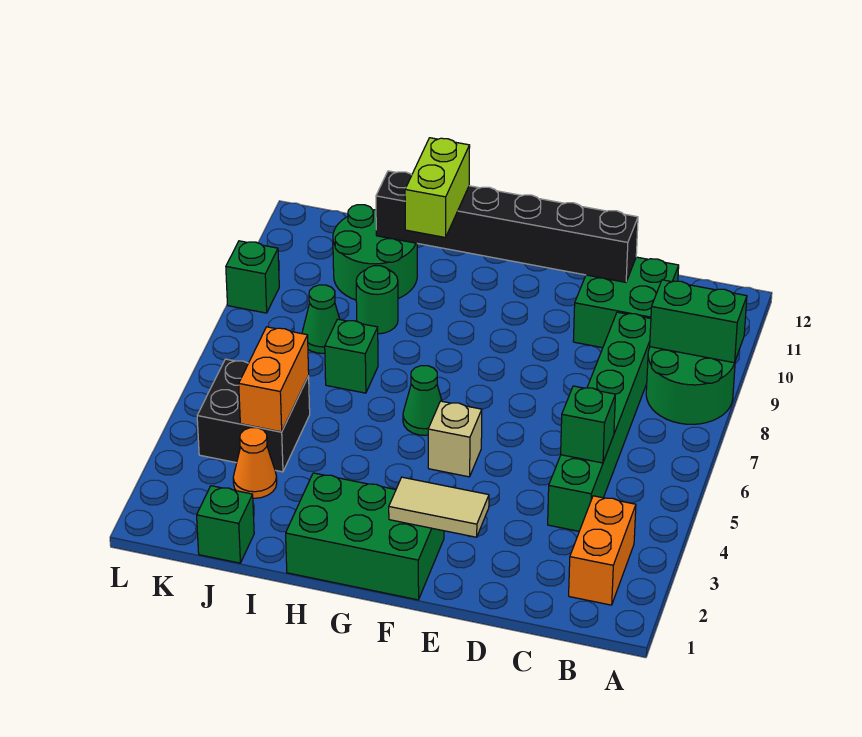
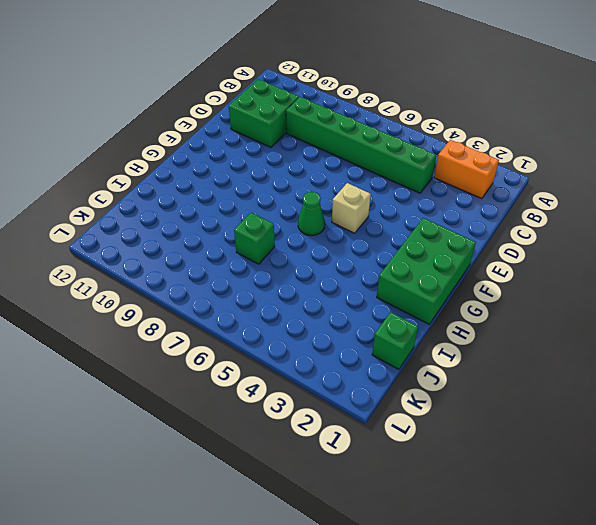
none -> green 2x2 round brick [646,347,735,424]
none -> green 1x1 round brick [356,266,398,334]
none -> green 2x2 round brick [333,205,417,300]

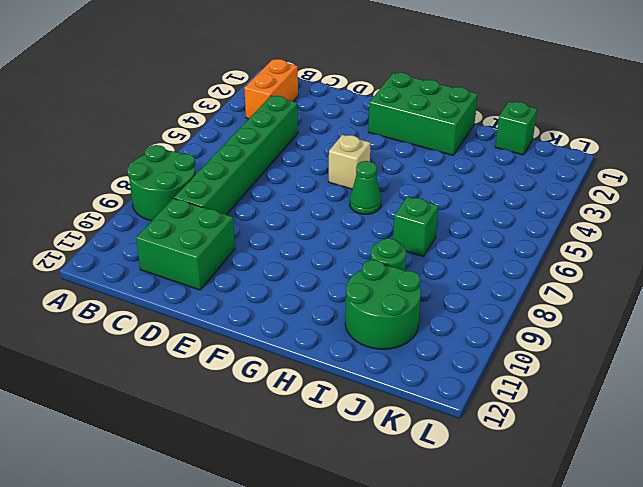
none -> orange 1x1 cone [233,428,277,498]
none -> black 2x2 brick [197,359,310,472]
none -> green 1x1 cone [302,285,340,353]

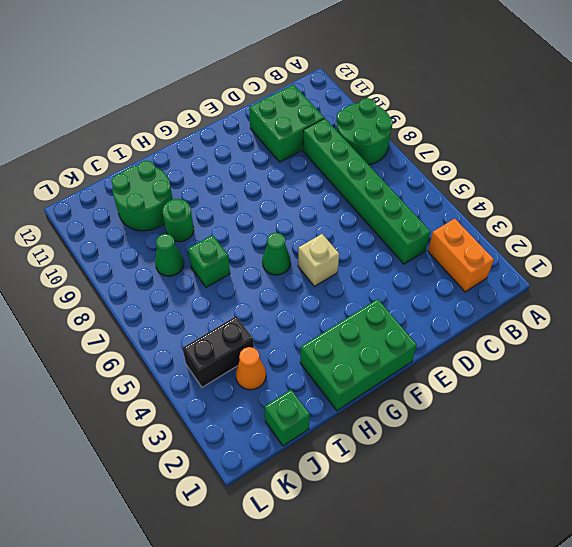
black 1x2 brick [183,316,254,387] -> black 2x2 brick [197,359,310,472]
none -> green 1x1 brick [226,241,279,313]
none -> green 1x2 brick [650,280,747,363]
none -> green 1x1 brick [561,386,615,463]

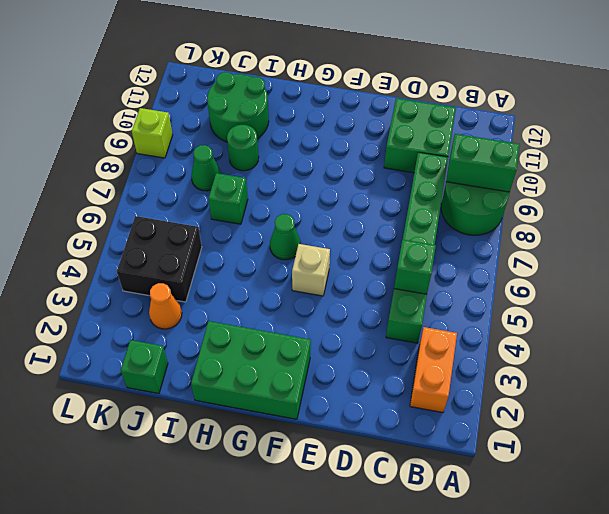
lime 1x1 brick [132,108,173,158] -> green 1x1 brick [226,241,279,313]
none -> black 1x6 brick [376,171,638,282]
none -> tan 1x2 tile [389,477,489,537]
none -> orange 1x2 brick [239,327,309,432]

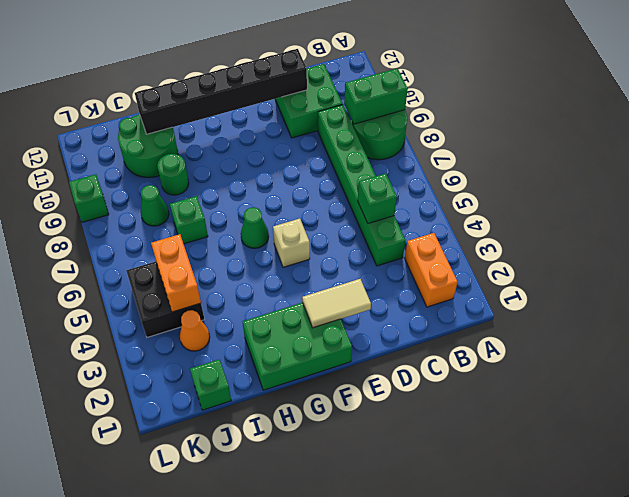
none -> lime 1x2 brick [405,138,470,238]

